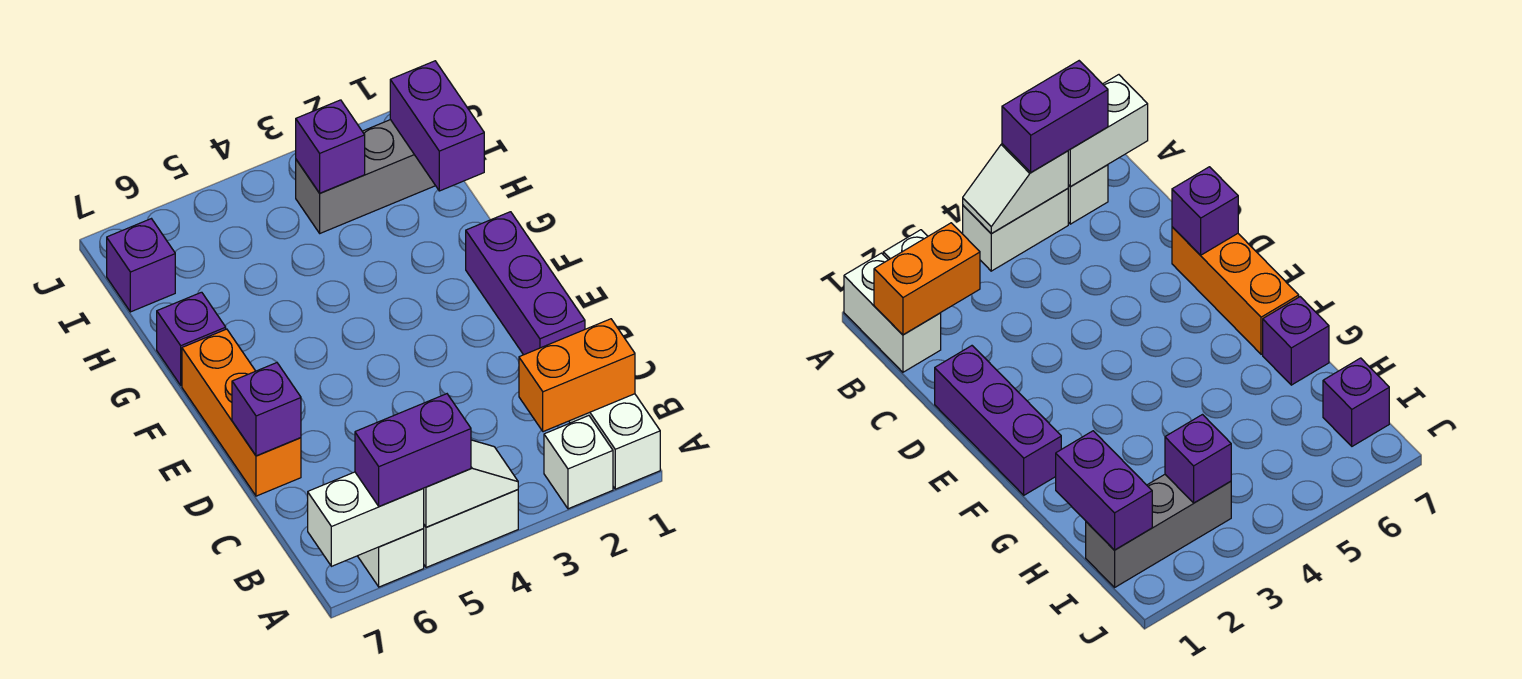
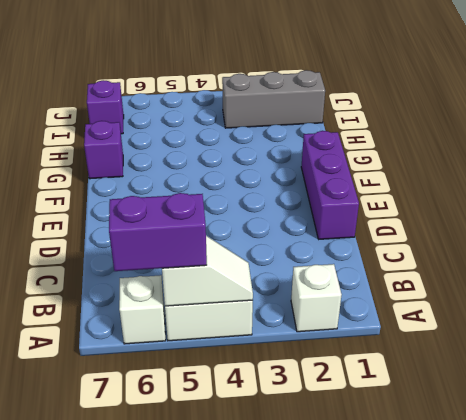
none -> white 1x2 brick [569,394,660,489]
none -> orange 1x3 brick [182,329,301,496]
none -> white 1x2 brick [308,472,424,566]

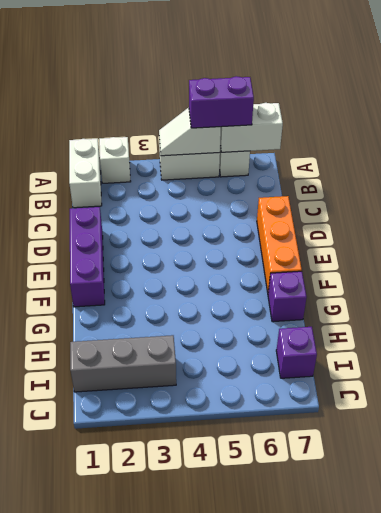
none -> orange 1x2 brick [519,319,635,432]
none -> purple 1x1 brick [232,363,301,456]
none -> purple 1x2 brick [390,61,484,191]

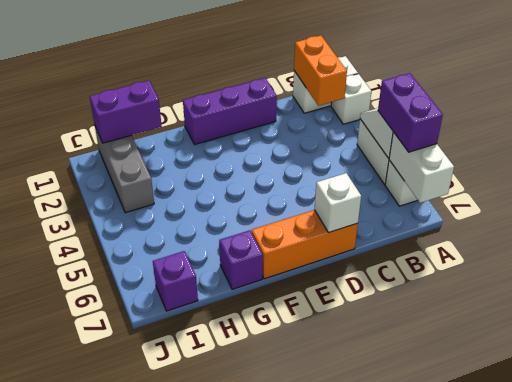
white 1x1 brick [315,173,361,233] -> purple 1x1 brick [232,363,301,456]
none -> purple 1x1 brick [296,100,365,193]

